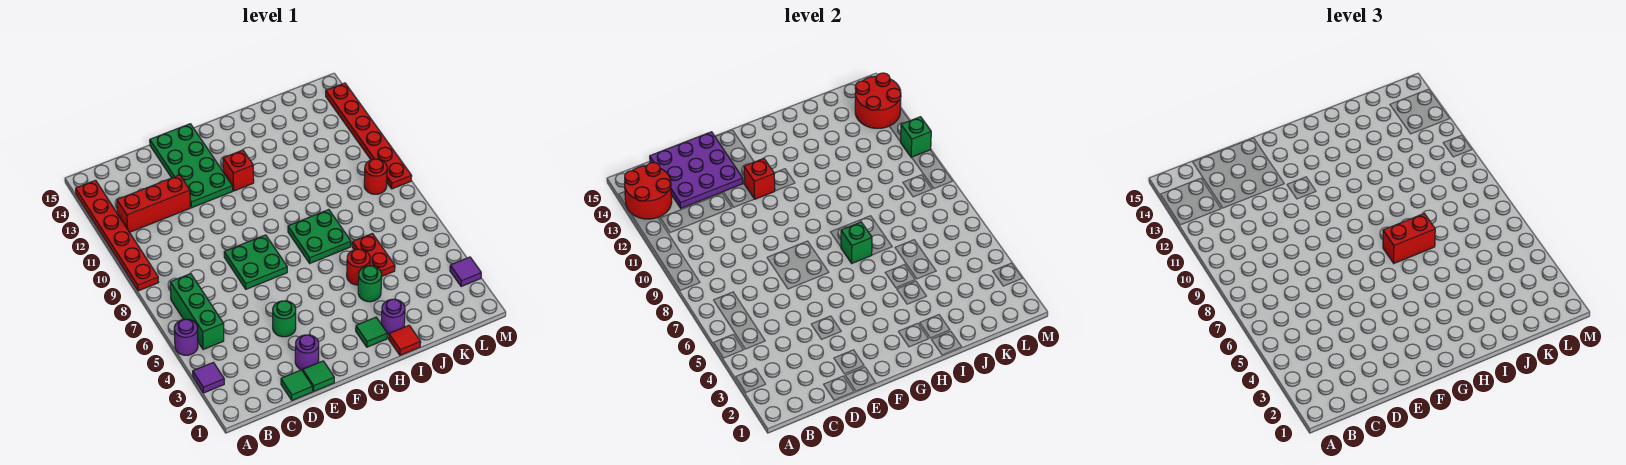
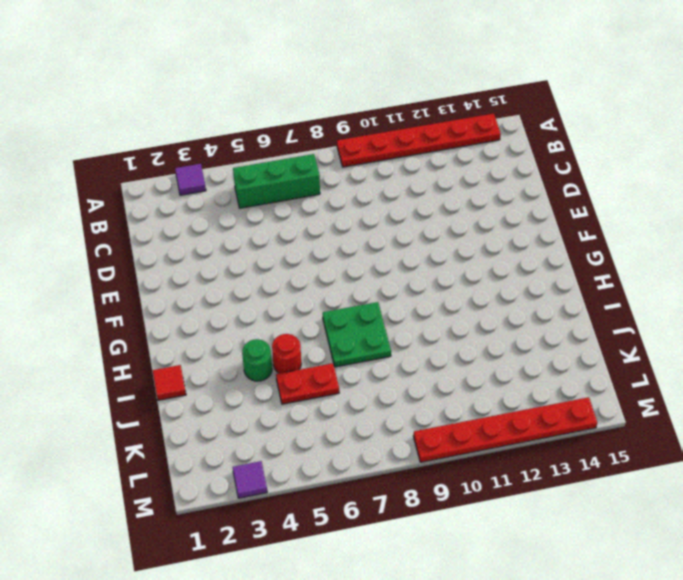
none -> purple 1x1 round brick [174,319,198,355]
none -> red 1x3 brick [117,175,190,232]
none -> green 1x1 tile [281,370,313,400]

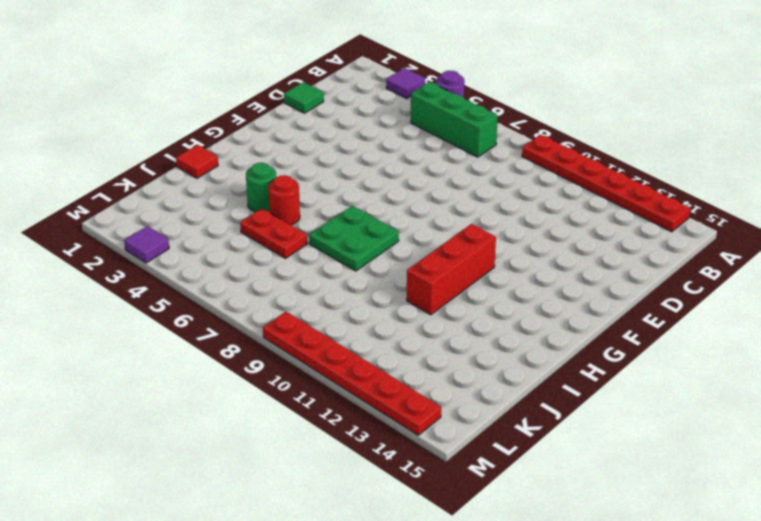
red 1x3 brick [407,224,496,315] -> red 1x3 brick moved to [117,175,190,232]
none -> green 1x1 tile [303,361,334,391]
none -> purple 1x1 round brick [295,335,319,370]
none -> green 1x1 round brick [273,301,296,337]

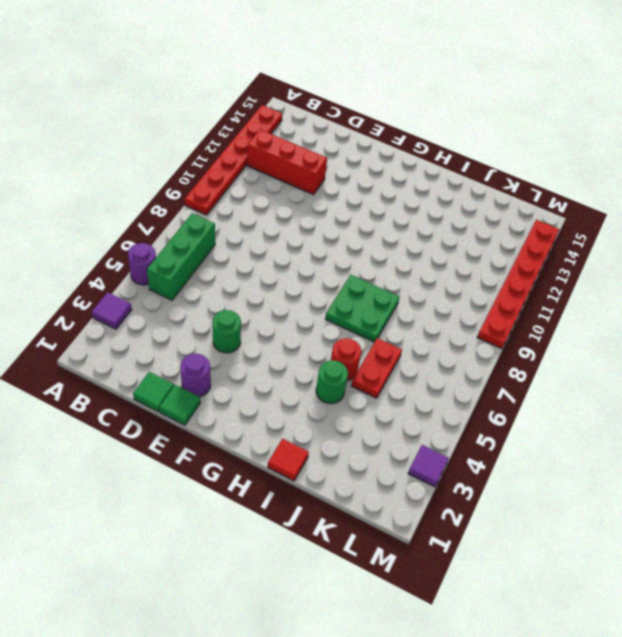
none -> green 2x2 plate [224,235,287,289]
none -> green 2x4 plate [150,124,233,208]
none -> red 1x1 brick [223,150,254,191]

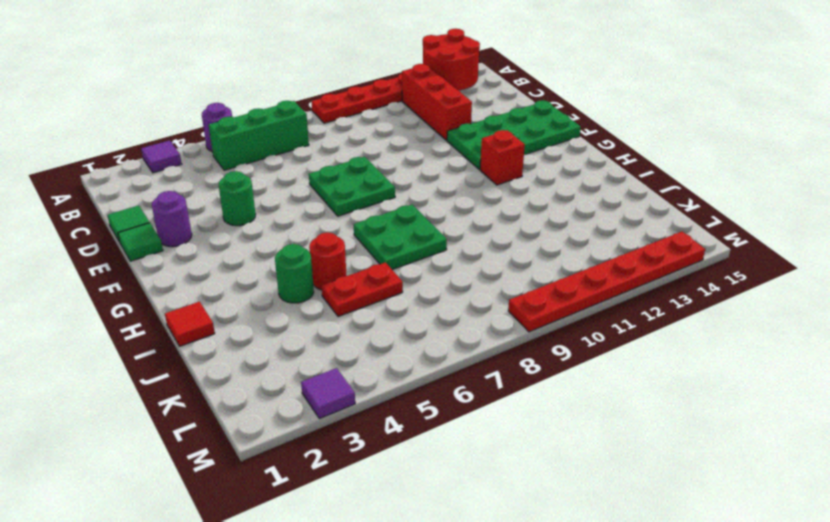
none -> green 1x1 tile [356,317,387,347]
none -> purple 1x1 round brick [381,299,405,335]
none -> red 1x1 round brick [364,159,387,194]

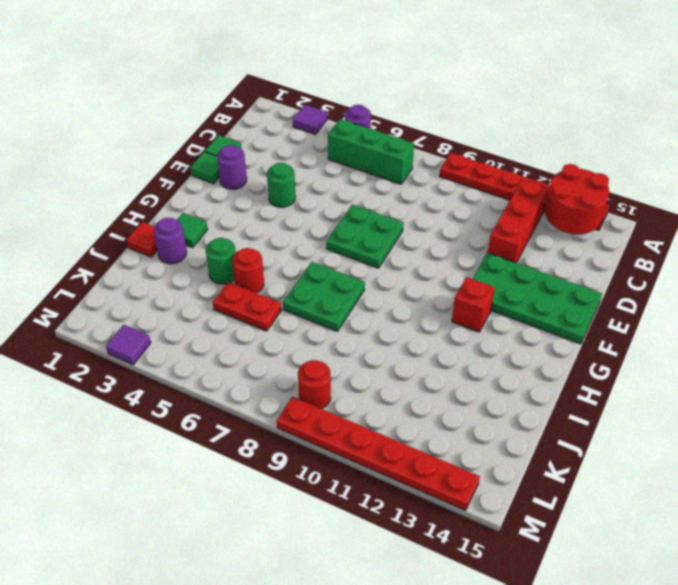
none -> purple 3x3 plate [650,132,743,208]
none -> red 1x1 brick [744,158,775,199]
none -> green 1x1 brick [841,222,872,263]

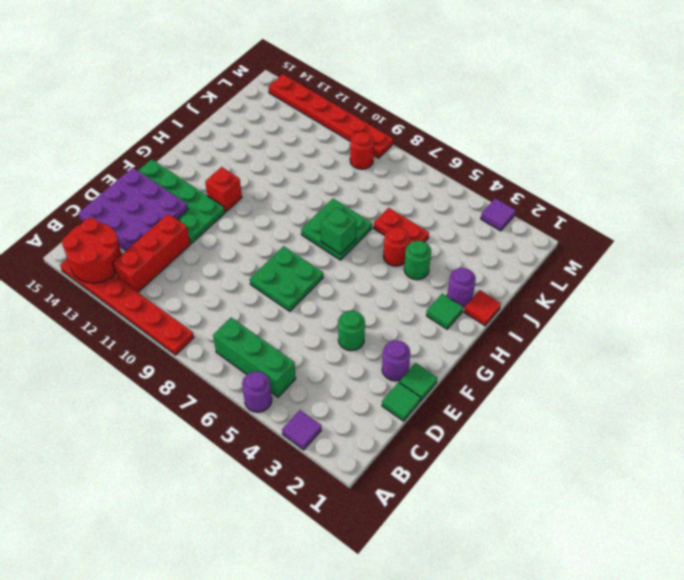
none -> red 1x1 brick [744,158,775,199]
none -> red 2x2 round brick [855,73,901,128]
none -> green 1x1 brick [901,117,931,157]

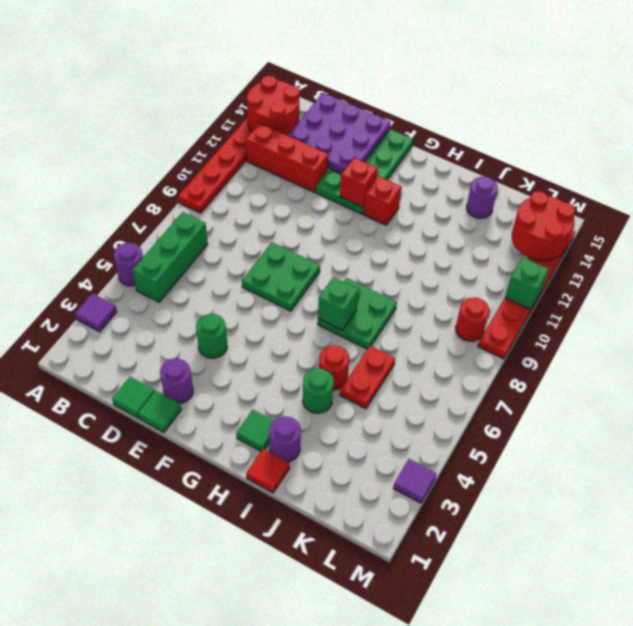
purple 1x1 round brick [467,176,498,218] -> none
none -> red 1x2 brick [1383,214,1435,263]

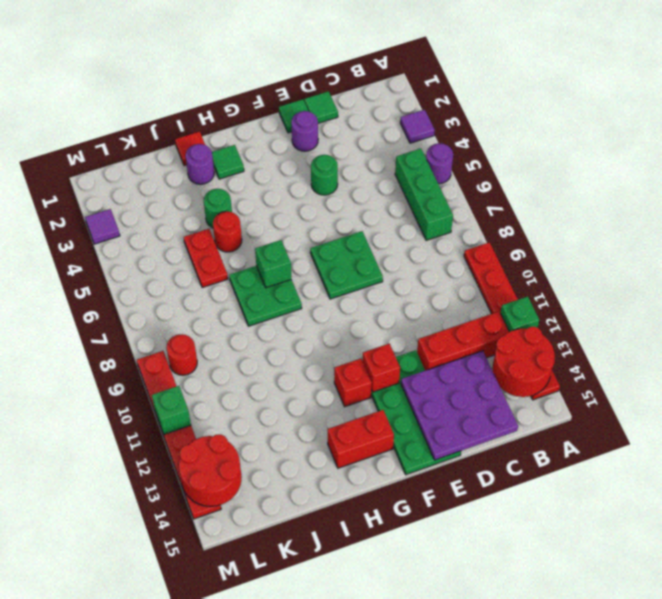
green 1x1 brick [500,296,539,332] -> none
red 1x2 brick [328,410,394,468] -> red 1x2 brick moved to [1383,214,1435,263]

